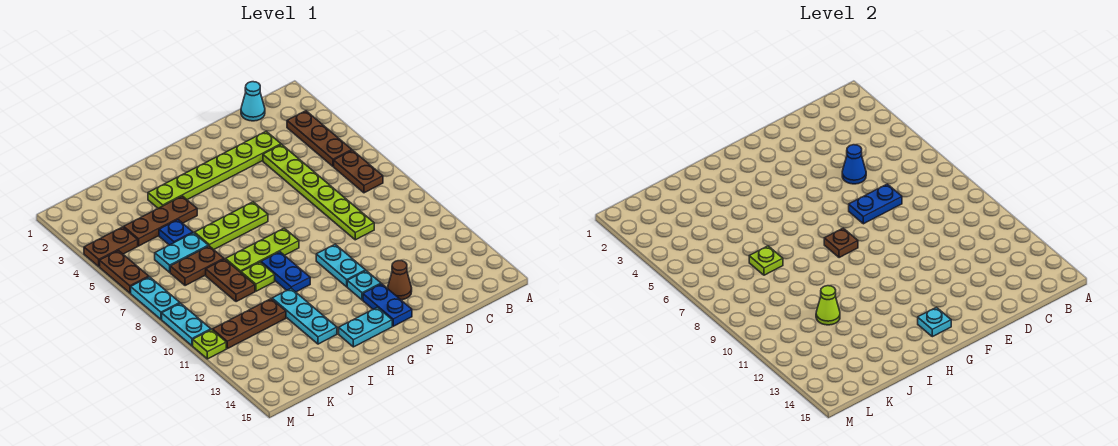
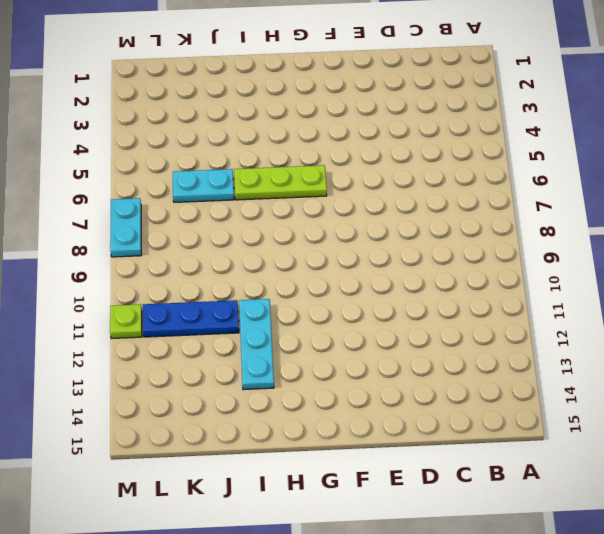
blue 1x3 plate [143,300,239,337] -> brown 1x3 plate [213,299,286,349]
none -> brown 1x3 plate [287,111,352,166]
none -> brown 1x2 plate [334,150,383,193]
none -> cyan 1x1 cone [241,82,265,121]
none -> lime 1x6 plate [148,131,281,208]

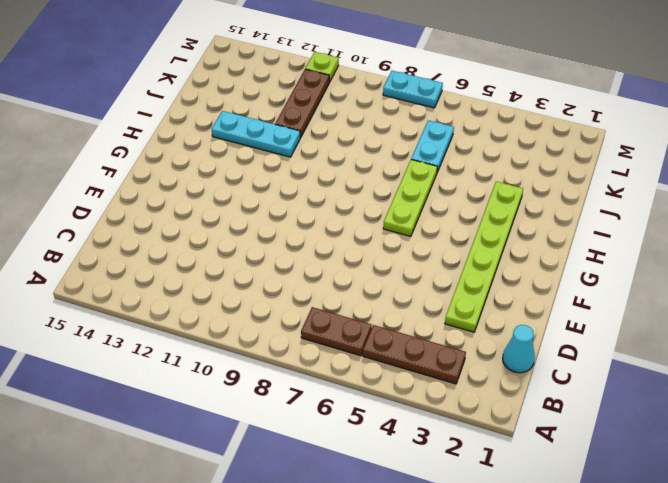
none -> lime 1x6 plate [263,145,374,240]
none -> brown 1x1 cone [388,261,412,300]
none -> cyan 1x2 plate [316,244,366,287]
none -> cyan 1x1 plate [347,271,381,300]

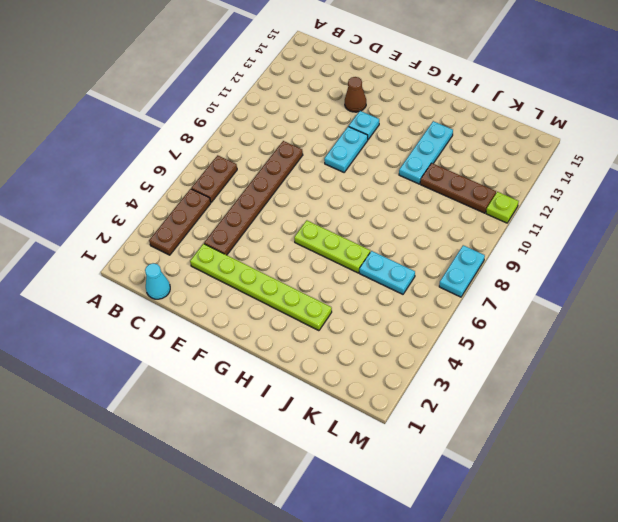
brown 1x6 plate [204,141,303,255] -> lime 1x6 plate [263,145,374,240]
none -> blue 1x2 plate [363,284,412,326]
none -> lime 1x3 plate [226,228,299,272]
none -> cyan 1x2 plate [339,307,392,347]
none -> blue 1x2 plate [261,252,310,292]

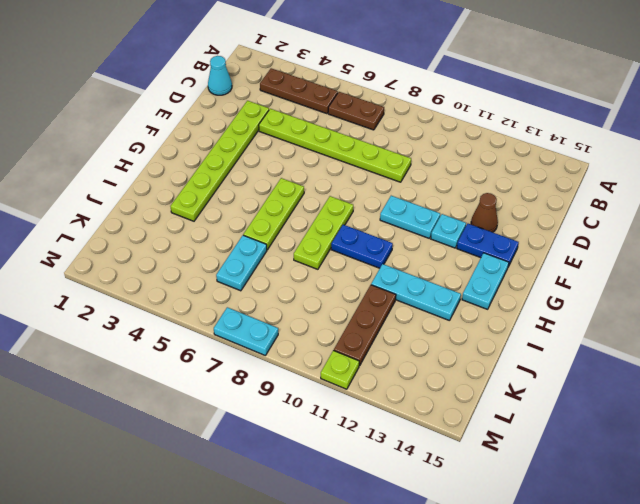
none -> brown 1x3 plate [124,196,197,246]
none -> lime 1x1 plate [241,262,275,291]
none -> blue 1x1 plate [159,220,193,245]
none -> brown 1x2 plate [170,246,224,286]

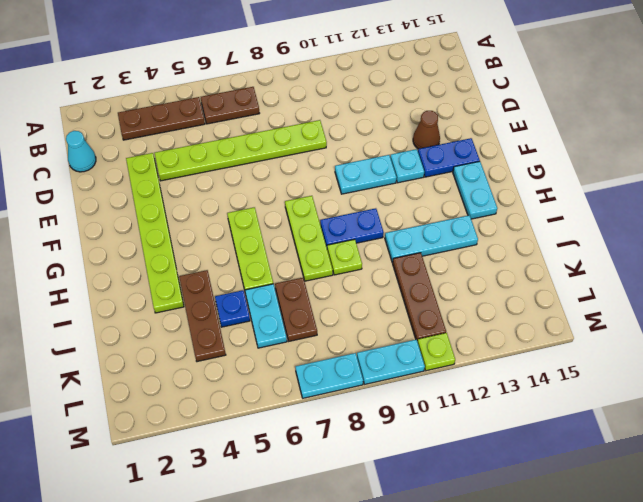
none -> brown 1x2 plate [206,259,255,302]
none -> brown 1x2 plate [84,227,138,266]
none -> brown 1x2 plate [100,250,149,293]
none -> blue 1x1 cone [842,145,866,184]

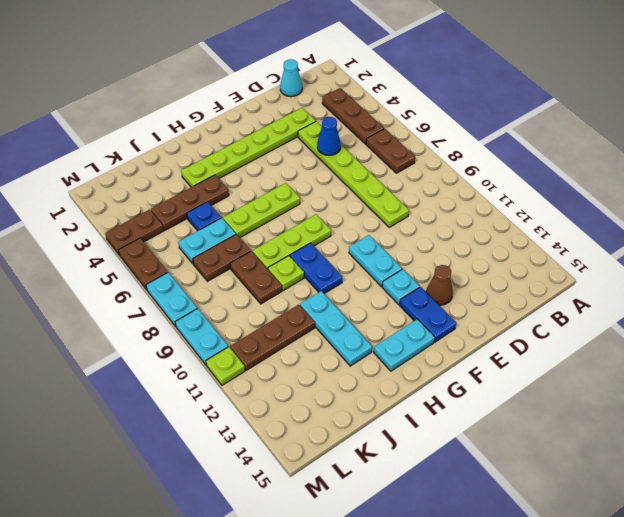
none -> blue 1x2 plate [849,184,902,224]
none -> brown 1x1 plate [824,228,858,258]
none -> cyan 1x1 plate [918,307,951,337]
none -> lime 1x1 plate [749,246,783,275]

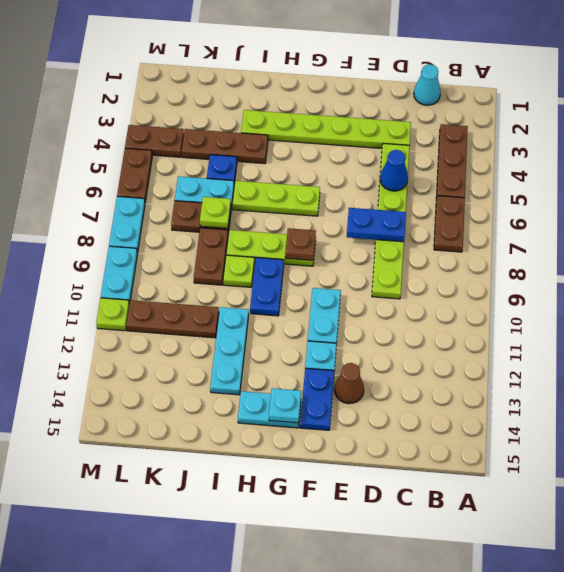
none -> lime 1x1 cone [816,286,840,325]

